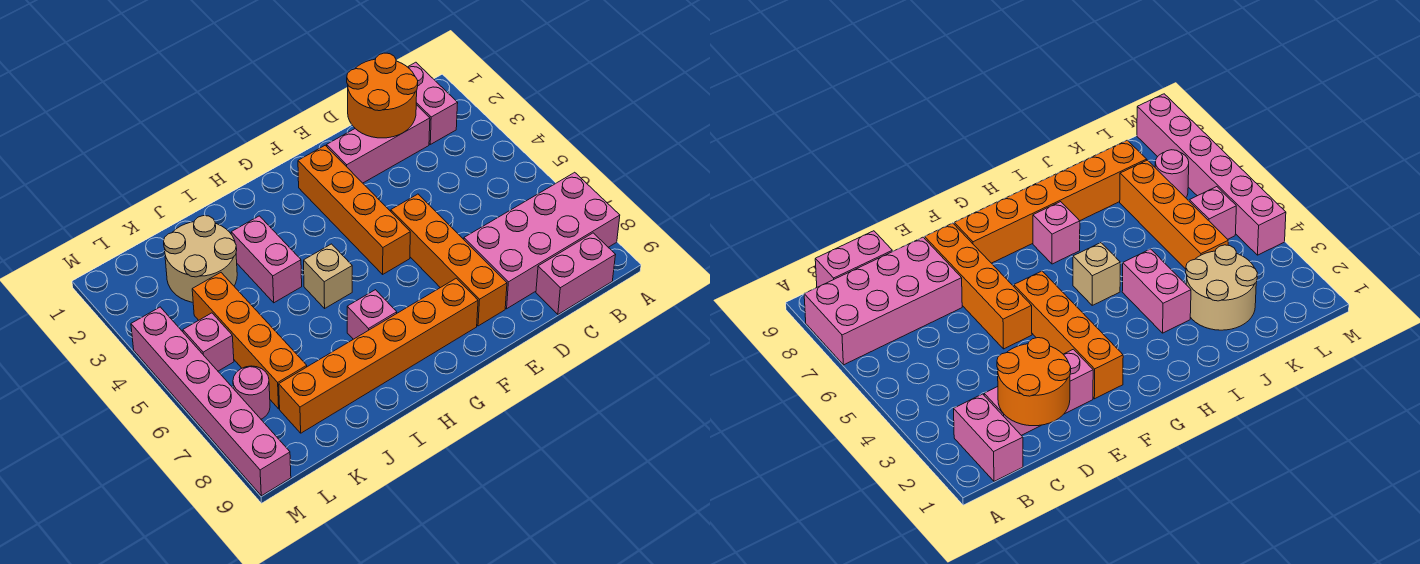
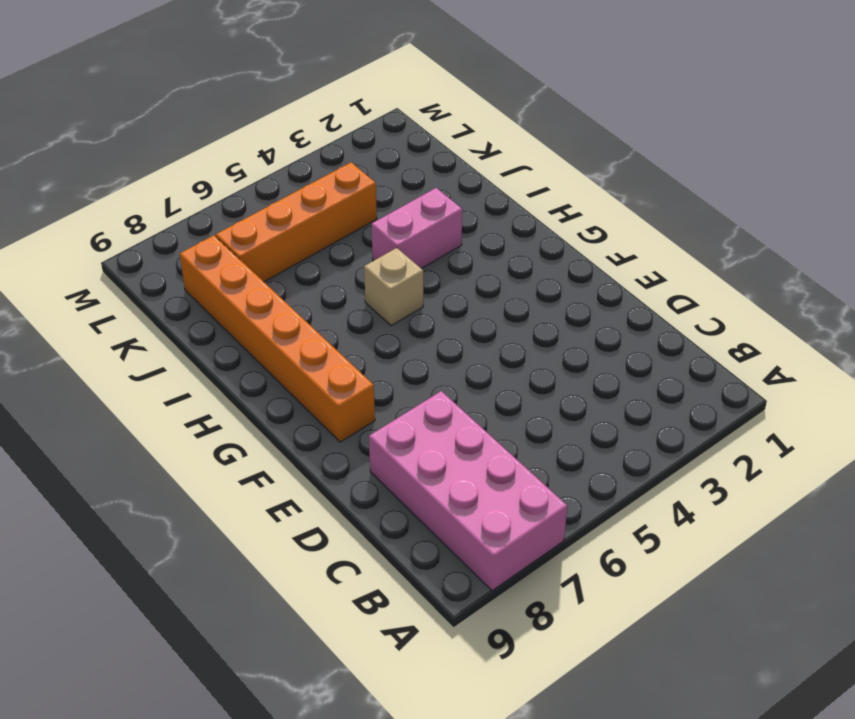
none -> pink 1x2 brick [408,62,458,144]
none -> pink 1x2 brick [536,233,615,314]
none -> pink 1x3 brick [327,105,430,183]

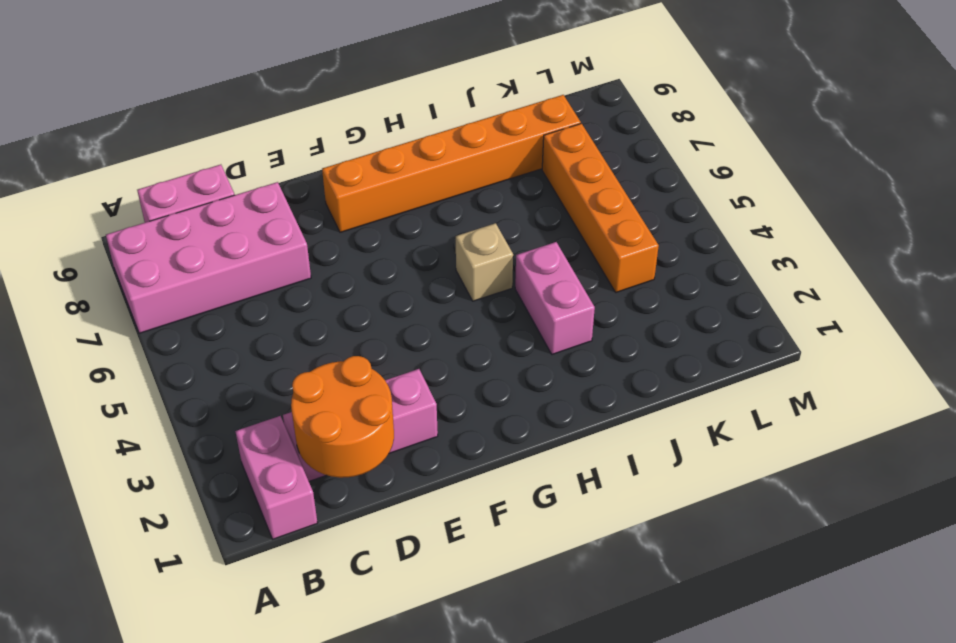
none -> orange 1x4 brick [391,194,507,326]
none -> orange 1x4 brick [298,145,410,274]
none -> pink 1x1 brick [347,290,397,339]

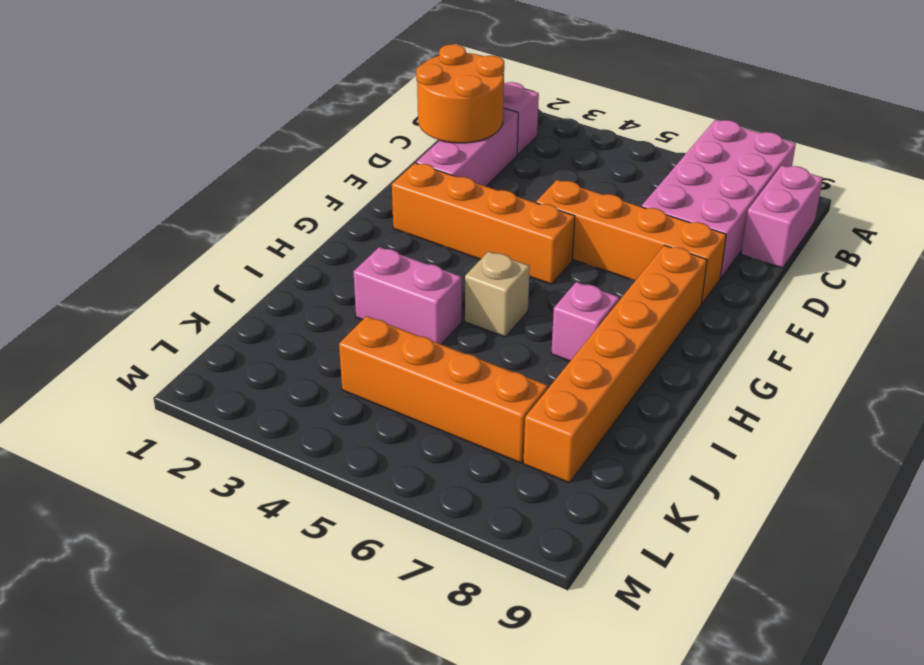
none -> tan 2x2 round brick [164,216,237,302]
none -> pink 1x1 brick [183,313,234,371]
none -> pink 1x1 round brick [233,366,270,419]

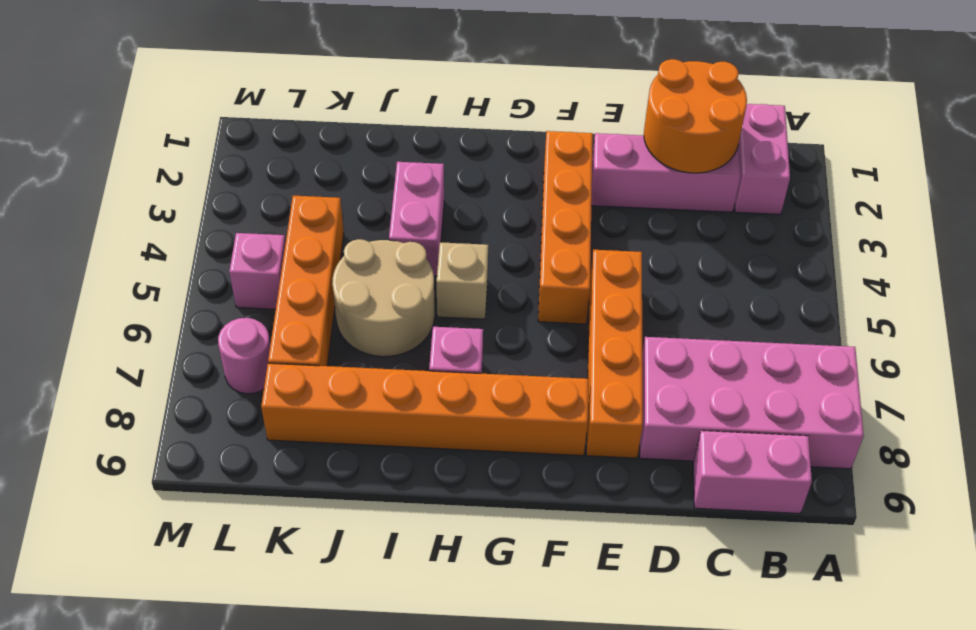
tan 2x2 round brick [332,239,435,357] -> tan 2x2 round brick moved to [164,216,237,302]
none -> pink 1x6 brick [131,307,291,496]

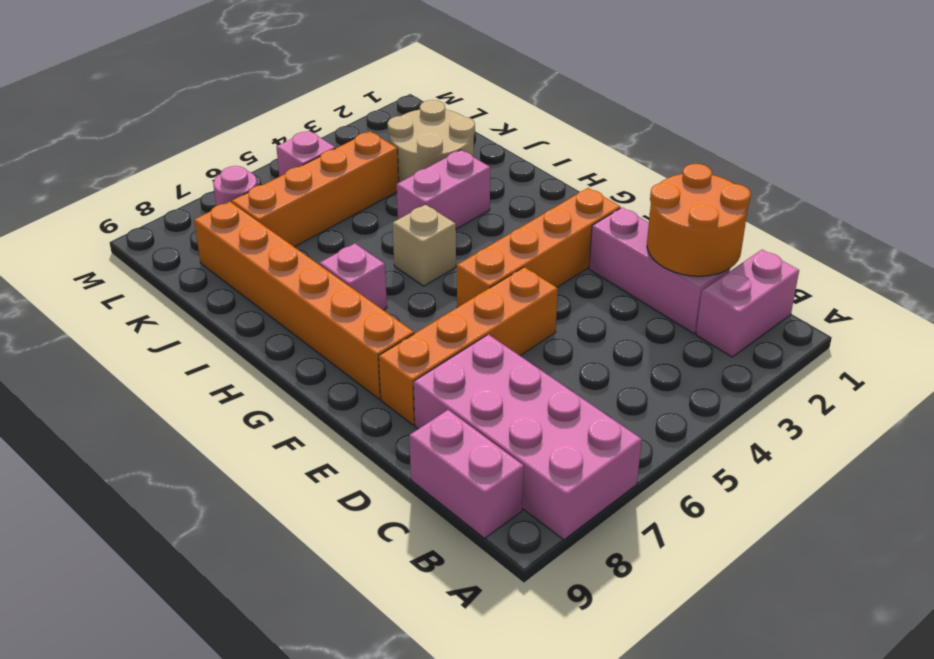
none -> pink 1x6 brick [131,307,291,496]

